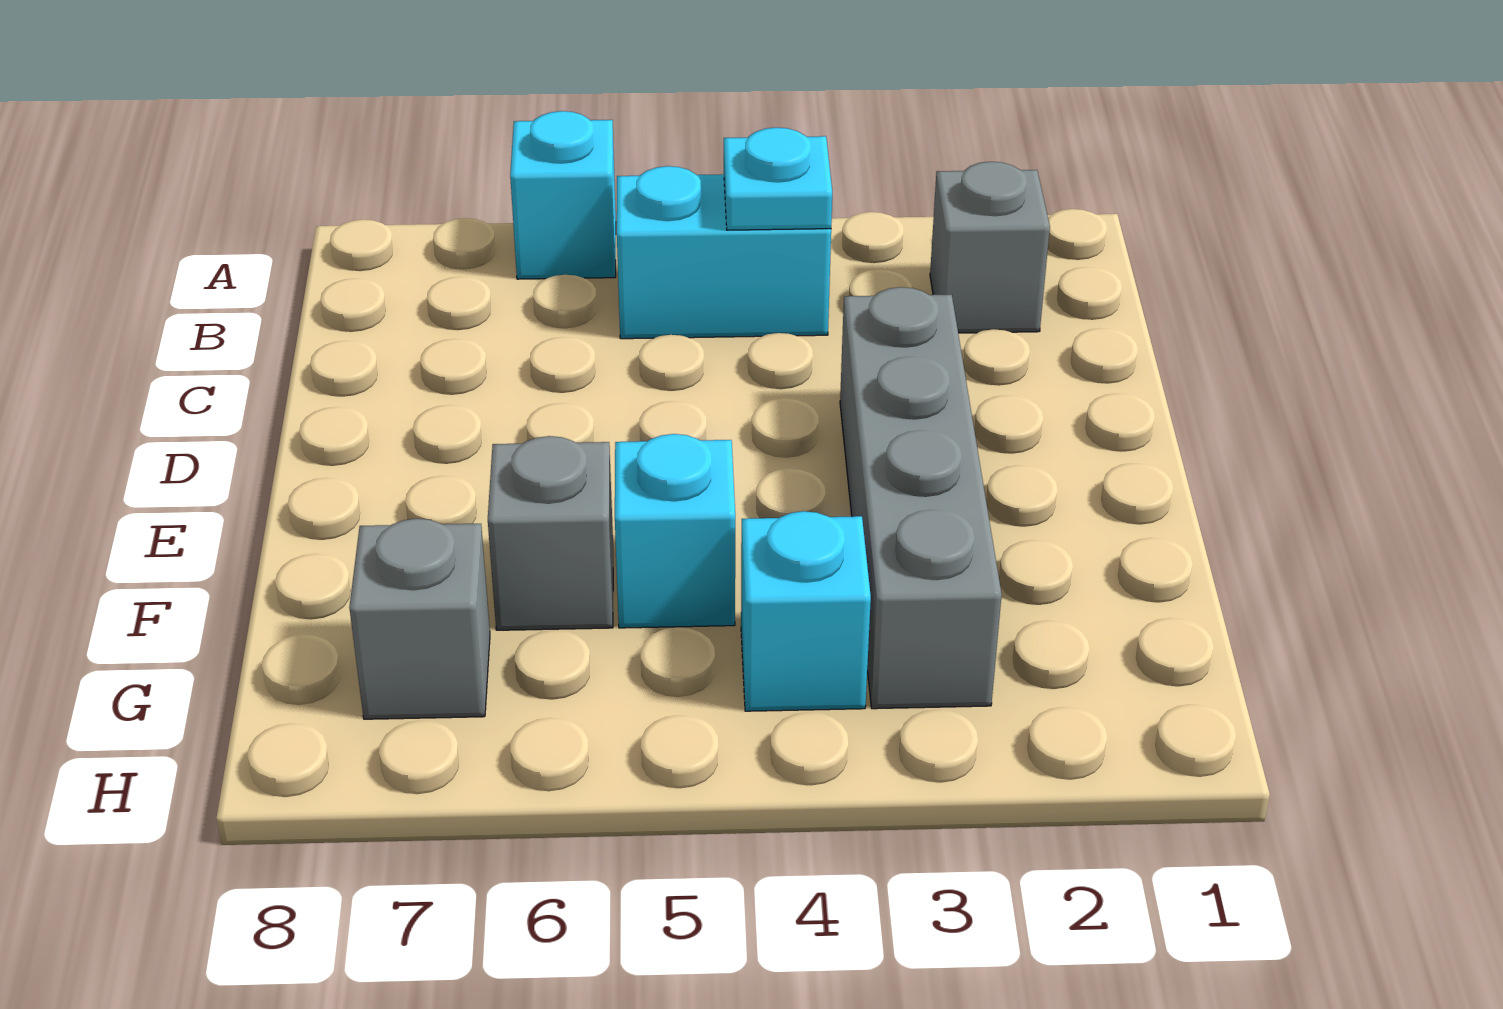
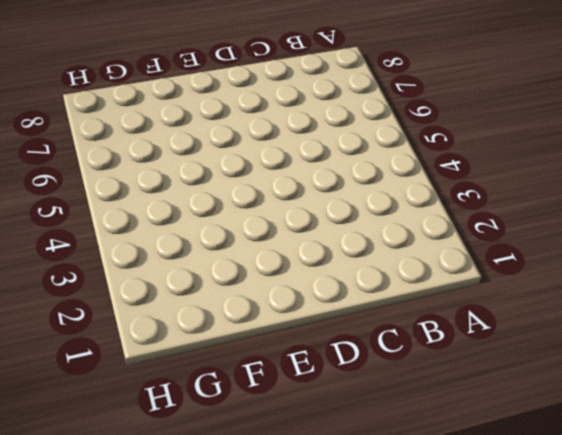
none -> cyan 1x1 brick [510,111,616,279]
none -> grey 1x1 brick [930,162,1050,333]

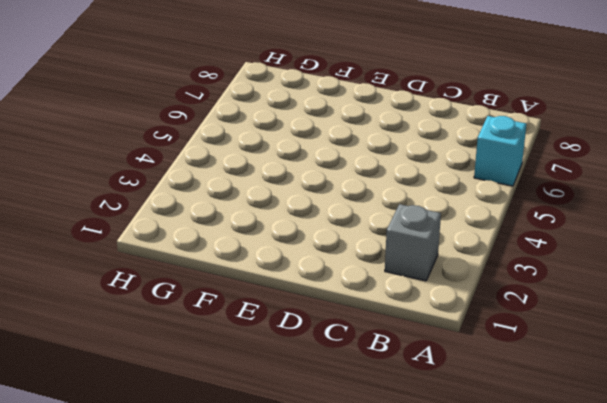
none -> cyan 1x2 brick [617,166,831,339]
none -> grey 1x4 brick [840,287,1002,709]

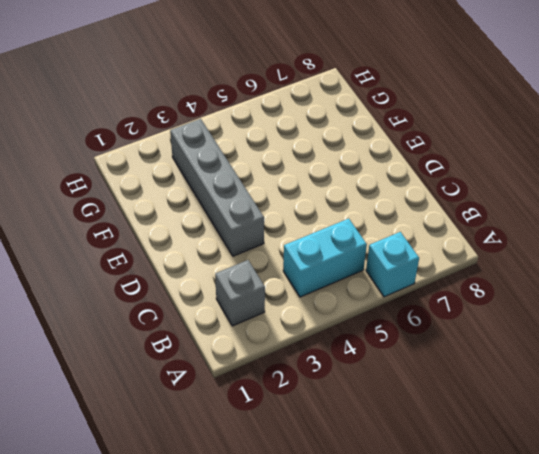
none -> cyan 1x1 brick [615,434,735,628]
none -> grey 1x1 brick [488,436,613,630]

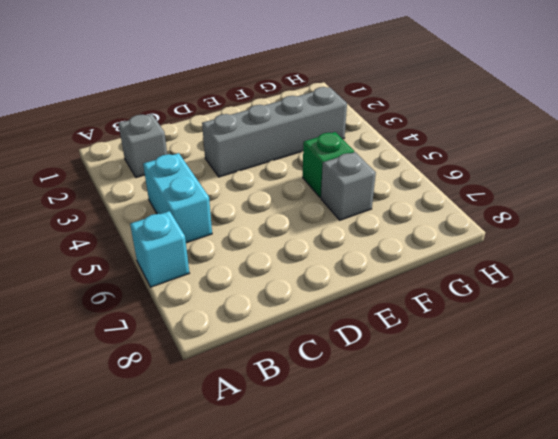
green 1x1 brick [303,132,354,198] -> cyan 1x1 brick [615,434,735,628]
none -> cyan 1x1 brick [741,511,871,711]
none -> grey 1x1 brick [349,519,490,719]

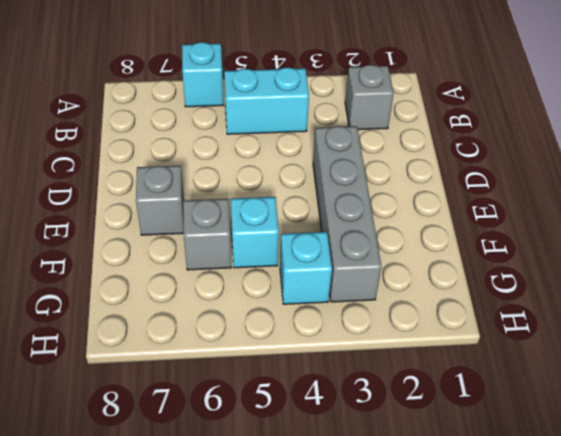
grey 1x1 brick [136,166,184,235] -> grey 1x1 brick moved to [349,519,490,719]
none -> cyan 1x1 plate [724,128,832,230]

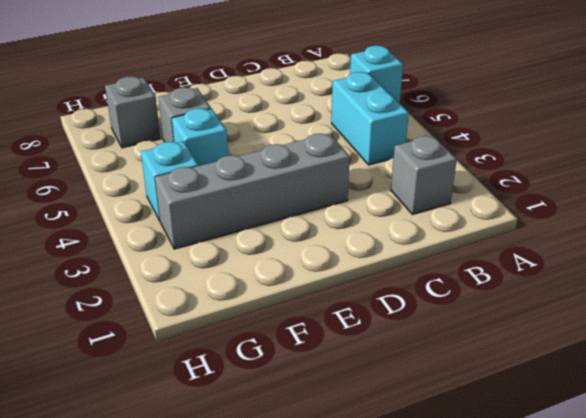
none -> cyan 1x1 plate [724,128,832,230]

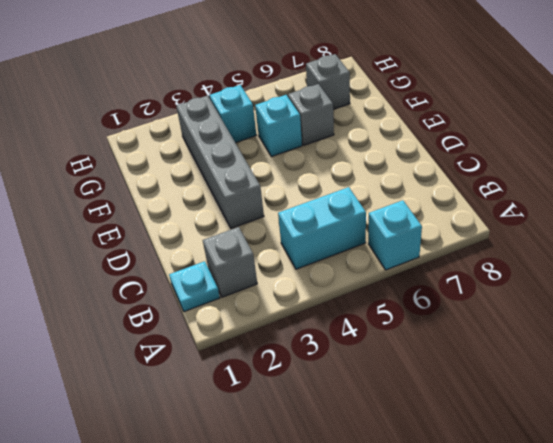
cyan 1x1 plate [169,261,220,312] -> cyan 1x1 plate moved to [724,128,832,230]

